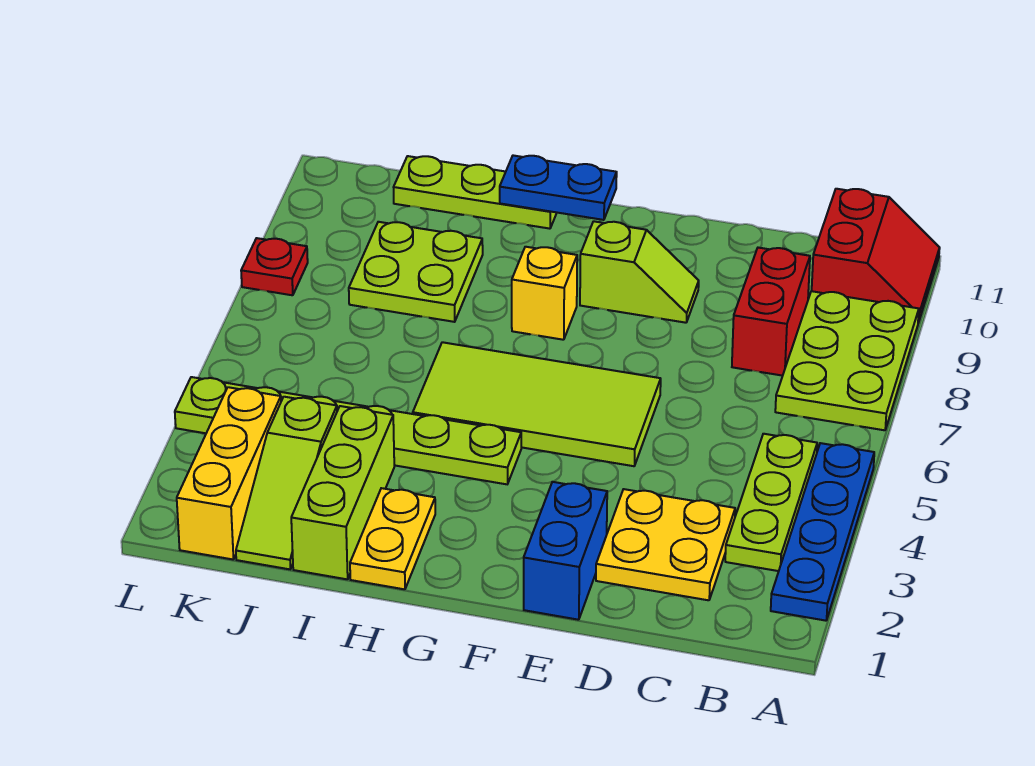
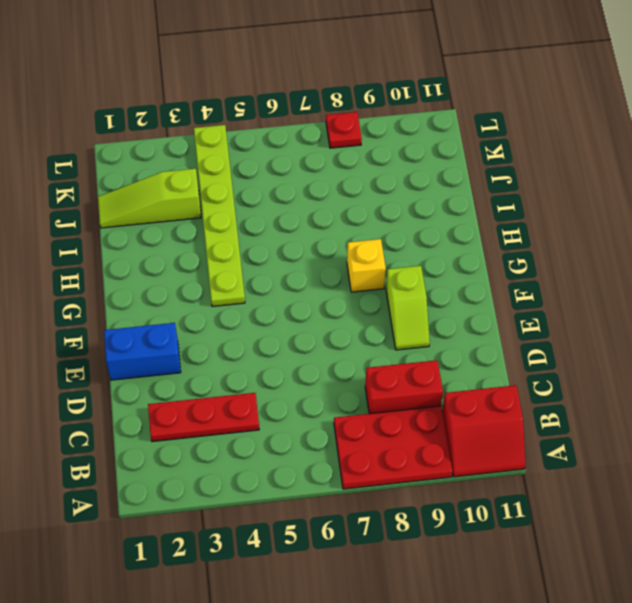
red 2x3 plate [334,406,452,489] -> lime 2x3 plate [775,291,919,430]
red 1x3 plate [148,393,259,442] -> yellow 2x2 plate [596,489,735,600]
none -> blue 1x4 plate [771,443,874,621]
none -> lime 1x3 plate [725,434,817,571]
none -> lime 2x4 tile [413,342,661,466]

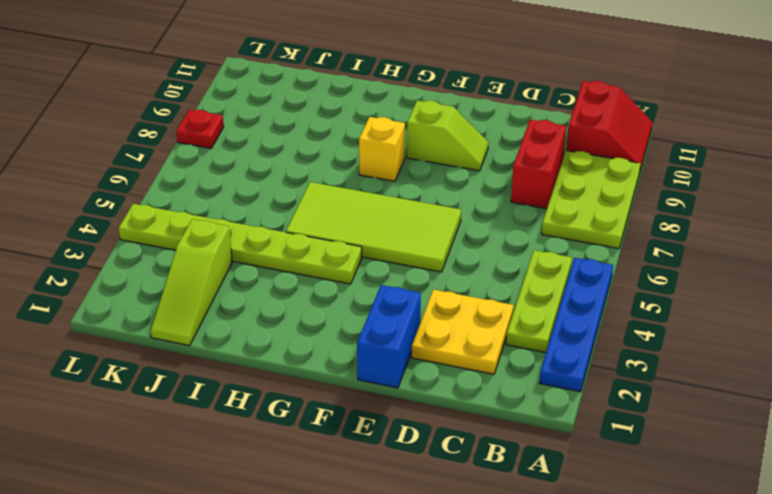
none -> yellow 1x2 plate [350,488,435,589]
none -> lime 1x3 plate [394,156,557,229]
none -> lime 1x3 brick [291,406,394,579]

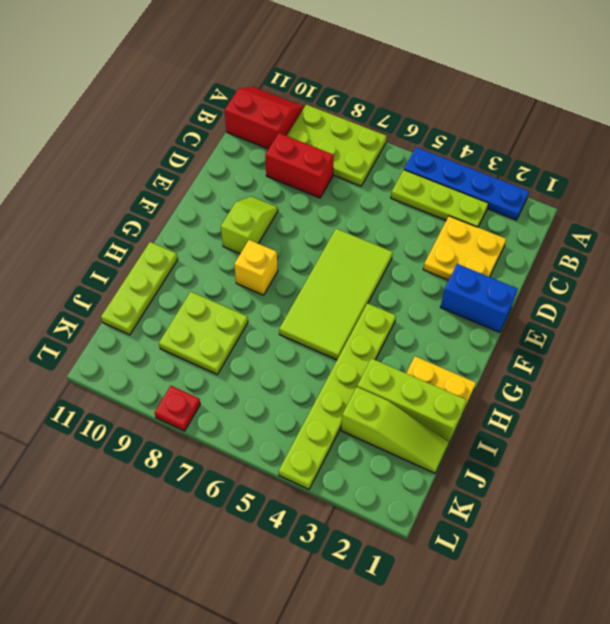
none -> yellow 1x3 brick [177,387,281,559]
none -> blue 1x2 plate [500,155,617,220]

